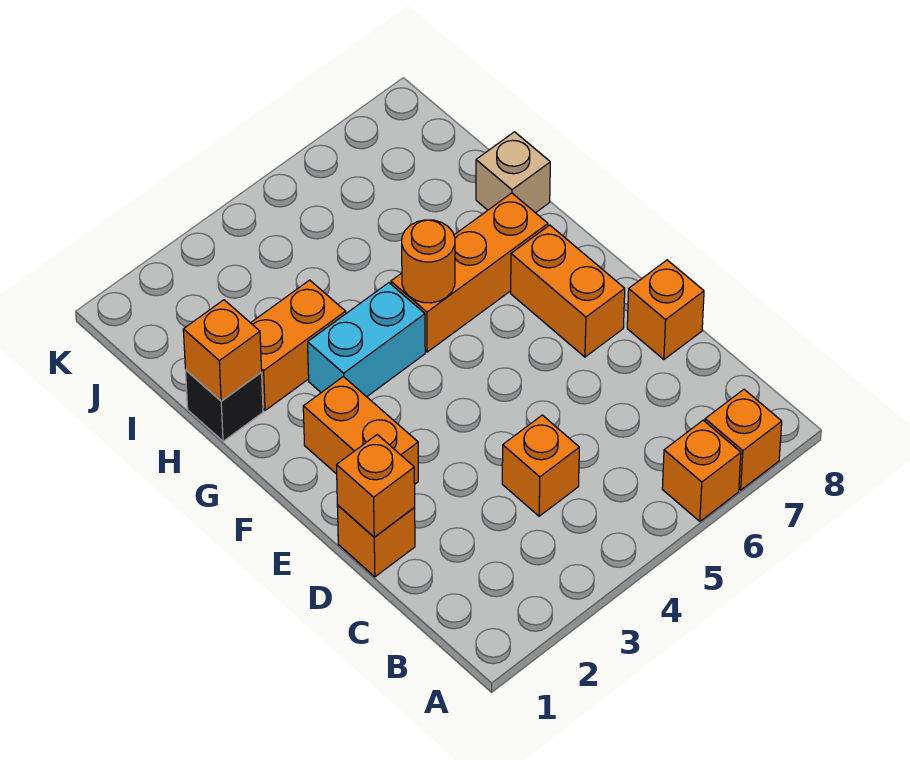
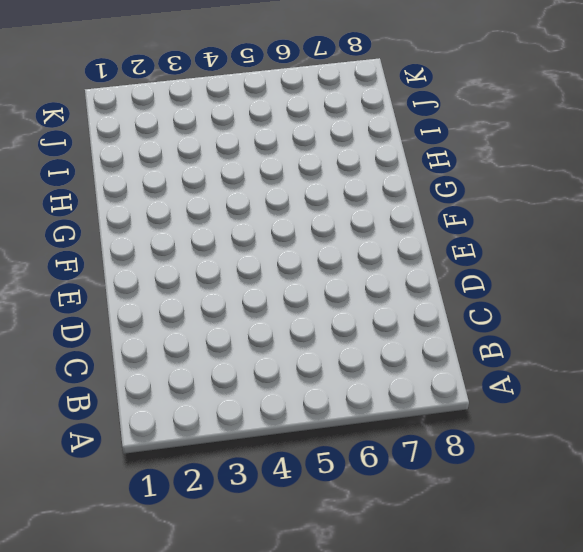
none -> orange 1x1 brick [662,420,741,521]
none -> orange 1x1 brick [705,390,782,490]
none -> orange 1x1 brick [502,415,579,516]

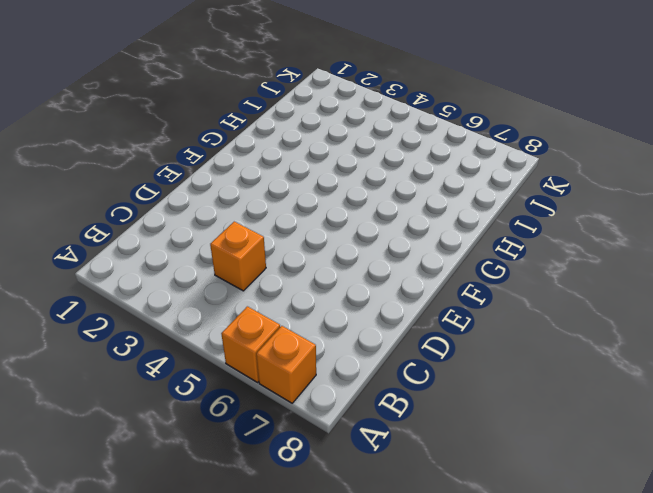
none -> orange 1x1 brick [337,505,415,577]
none -> orange 1x1 brick [627,260,704,359]
none -> orange 1x2 brick [303,377,418,484]

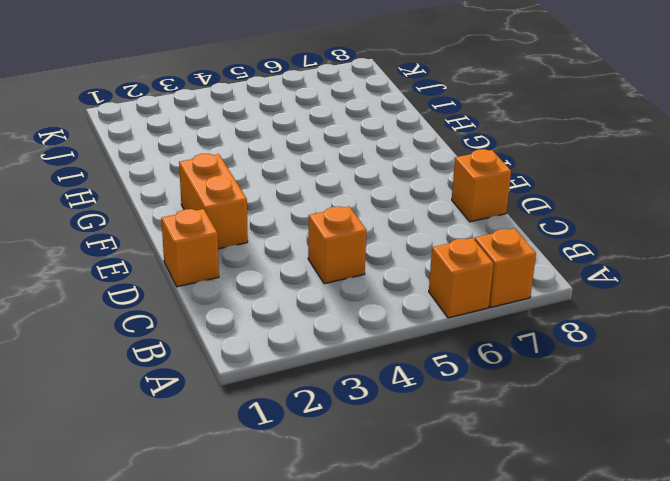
none -> orange 1x2 brick [511,225,625,357]
none -> cyan 1x2 brick [308,283,425,397]
none -> orange 1x3 brick [391,193,548,352]

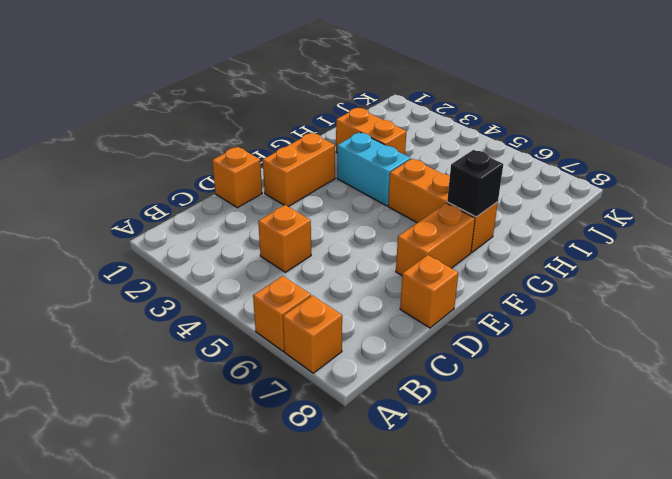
black 1x1 brick [447,150,503,217] -> black 1x1 brick moved to [186,370,263,441]
none -> tan 1x1 brick [476,132,550,213]
none -> orange 1x1 brick [336,435,415,537]
none -> orange 1x1 round brick [402,220,455,303]

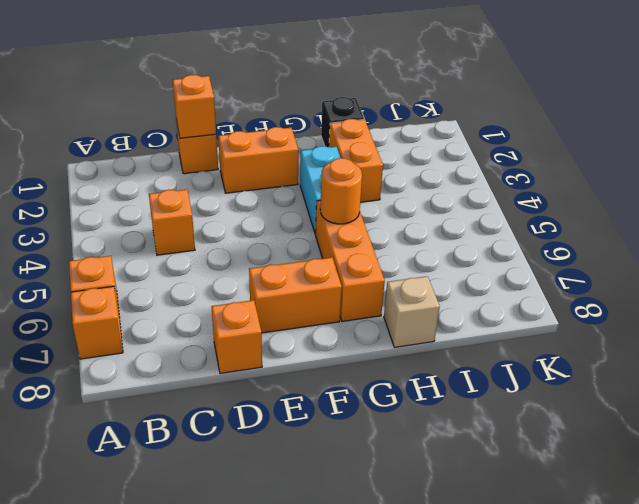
none -> orange 1x1 brick [183,300,262,401]

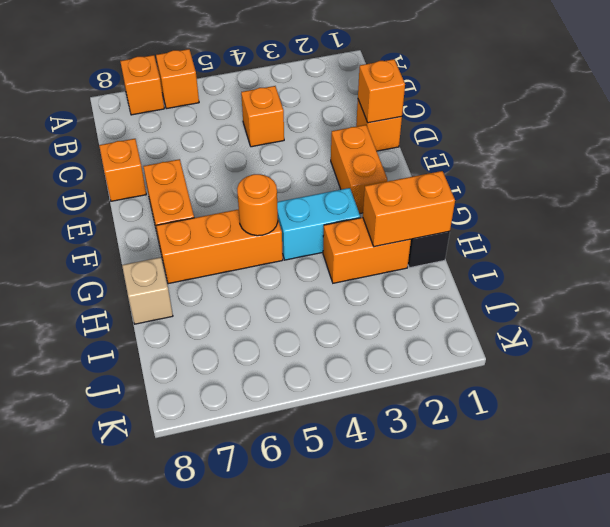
orange 1x2 brick [363,171,455,247] -> orange 1x1 brick [183,300,262,401]

